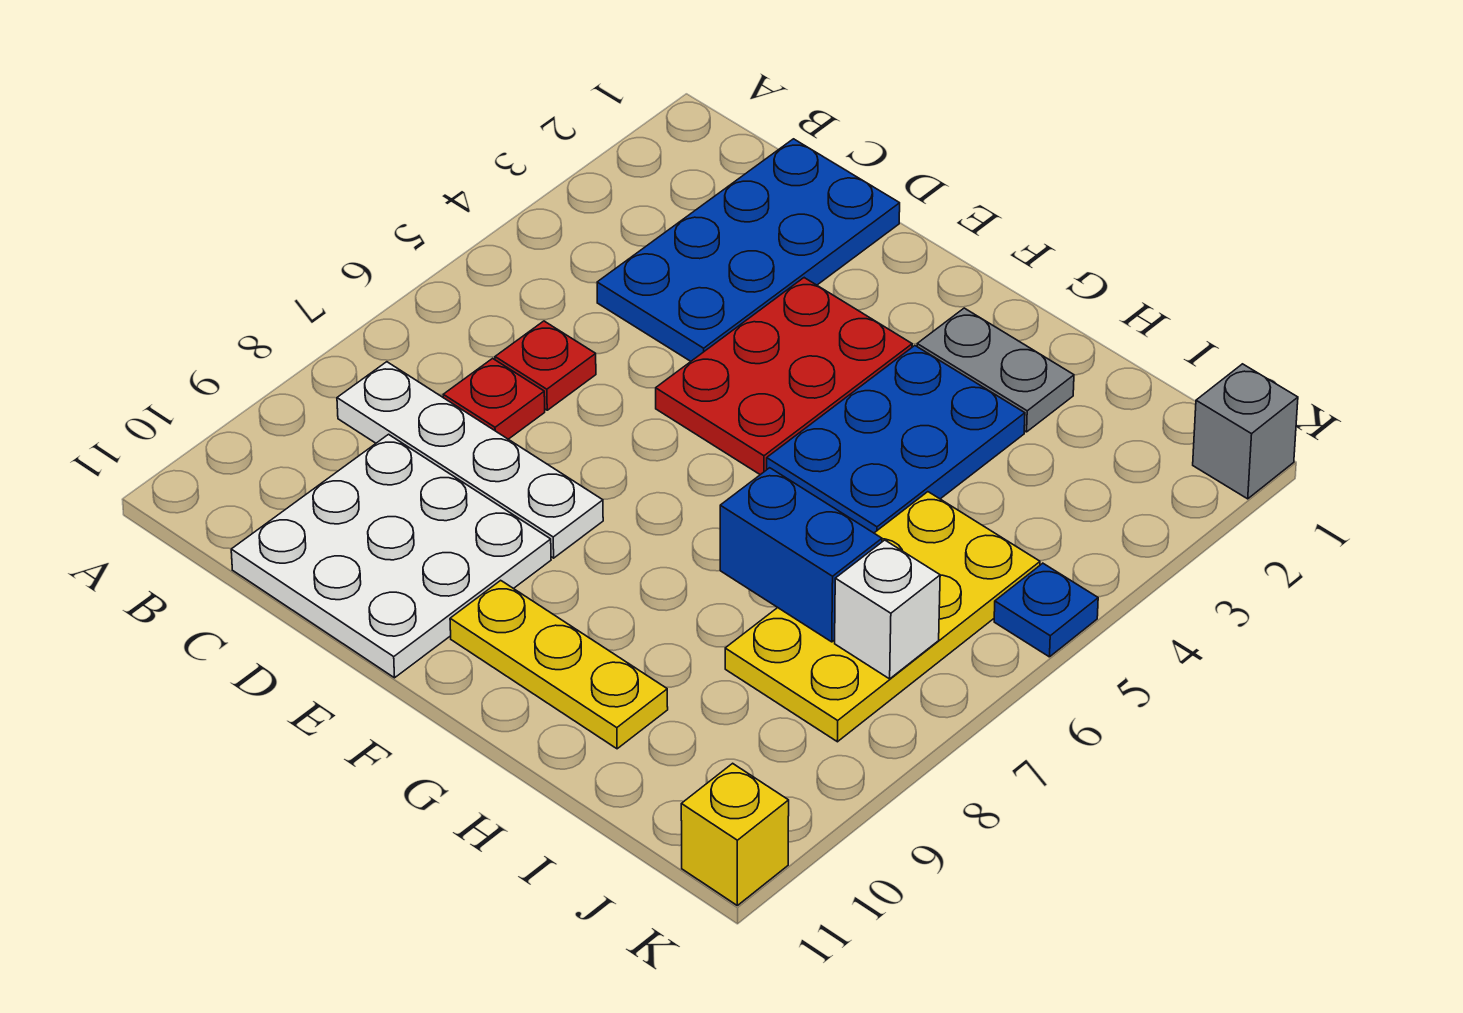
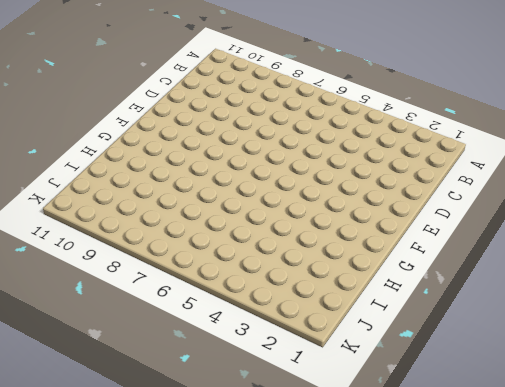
none -> white 1x4 plate [337,362,603,558]
none -> blue 2x4 plate [597,139,900,361]
none -> red 1x1 plate [495,321,596,410]

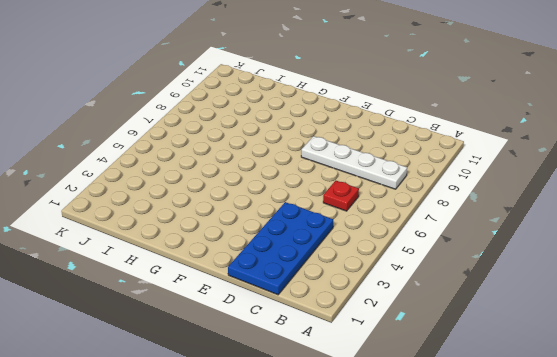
none -> red 1x1 plate [443,358,545,439]
none -> white 3x3 plate [231,434,551,678]
none -> red 2x3 plate [656,278,912,475]

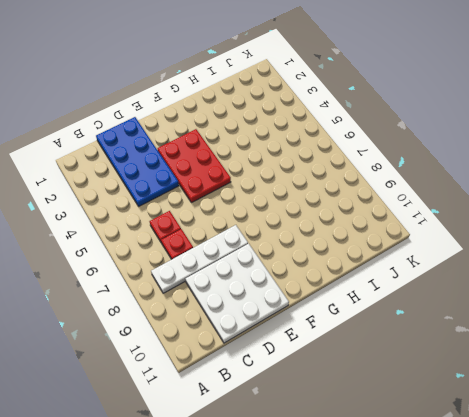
none -> yellow 1x3 plate [450,580,668,749]
none -> grey 1x2 plate [917,308,1074,432]
none -> blue 2x3 plate [767,346,1025,533]

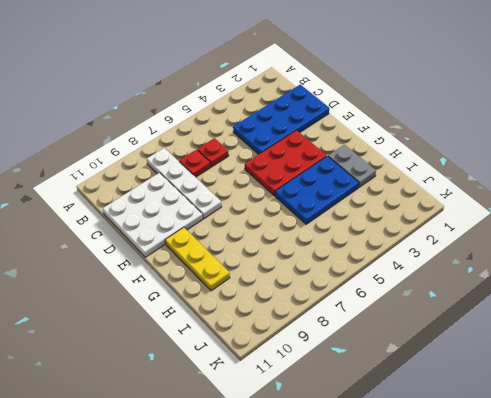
none -> yellow 2x4 plate [725,492,1040,742]
none -> grey 1x1 brick [1193,364,1298,499]
none -> blue 1x1 plate [994,563,1098,657]

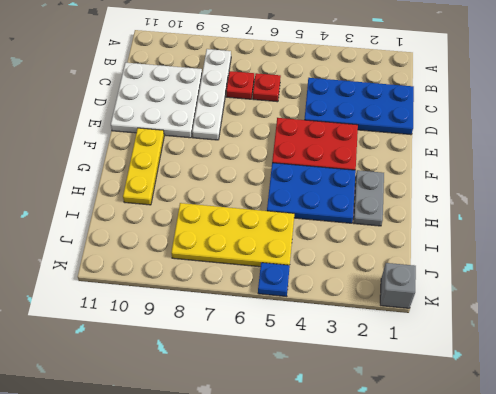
none -> yellow 1x1 brick [681,763,789,905]
none -> blue 1x2 brick [720,468,882,642]
none -> white 1x1 brick [835,540,940,679]

